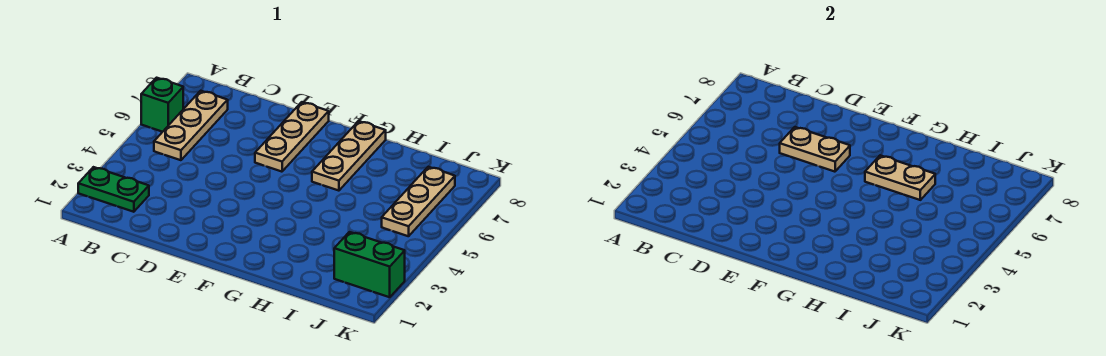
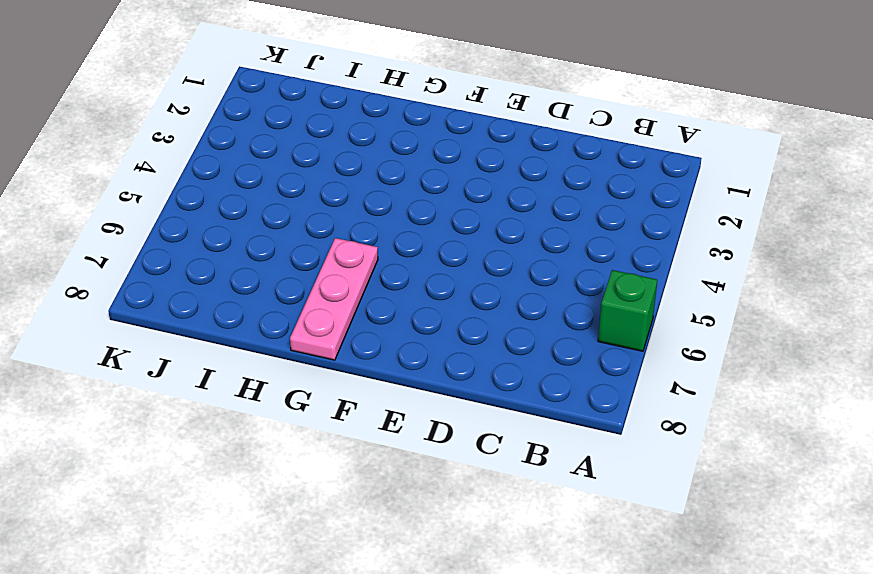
pink 1x3 plate [290,238,378,360] -> tan 1x3 plate [312,121,386,191]
none -> green 1x2 plate [78,167,149,212]
none -> tan 1x3 plate [154,91,228,160]

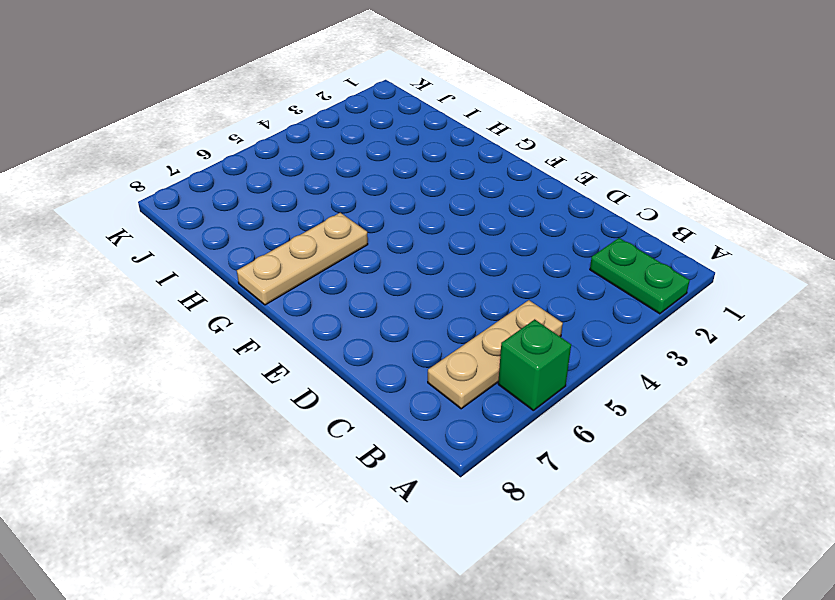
none -> tan 1x3 plate [255,102,329,172]
none -> green 1x2 brick [334,232,405,297]

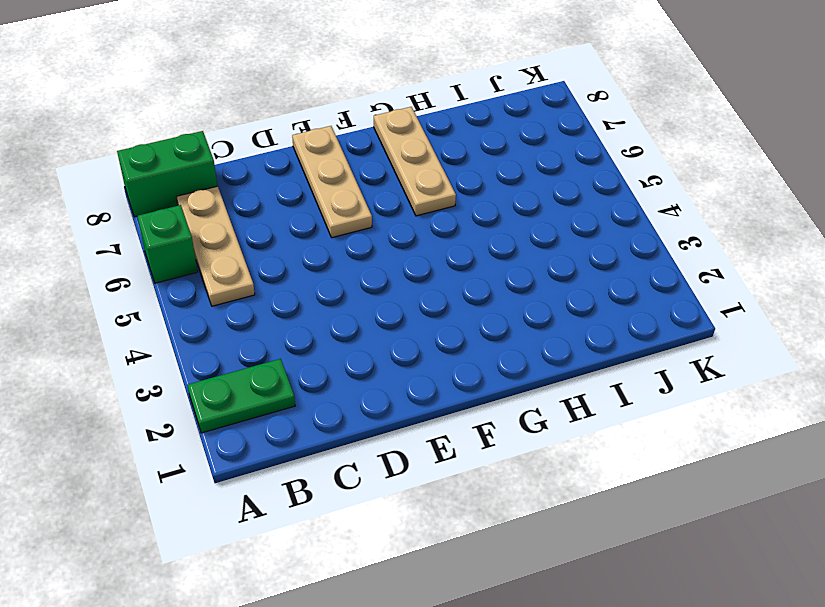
green 1x2 brick [117,131,217,217] -> green 1x2 brick moved to [334,232,405,297]
none -> tan 1x3 plate [382,167,455,236]
none -> tan 1x2 plate [780,127,850,172]

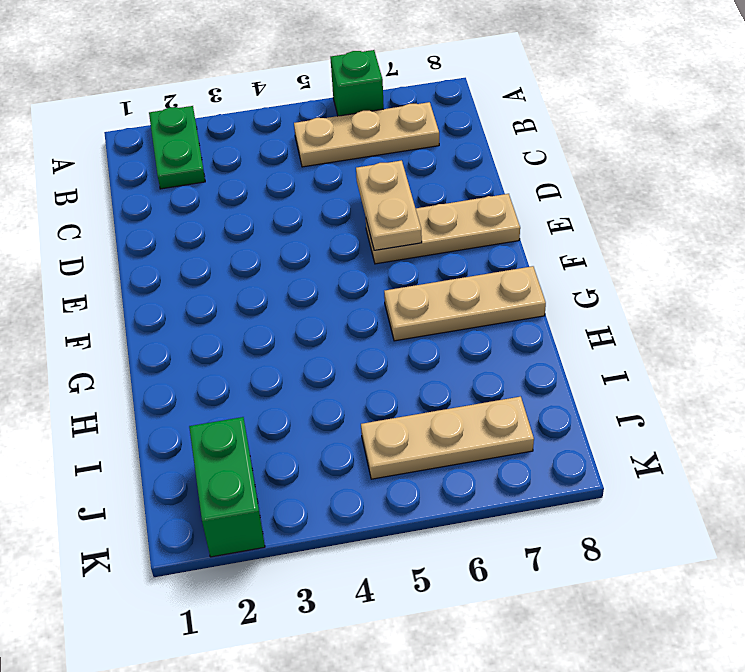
none -> tan 1x2 plate [865,155,935,200]

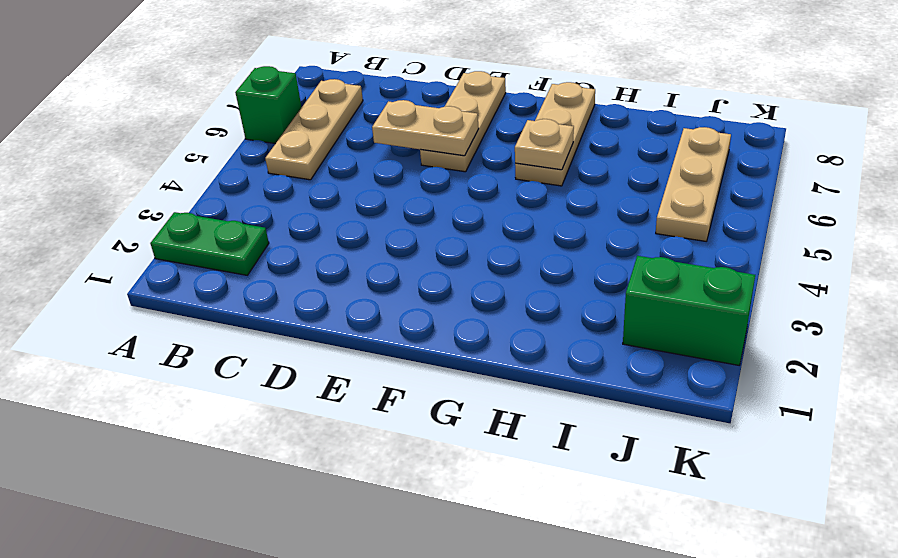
tan 1x1 plate [515,119,574,170] -> tan 1x2 plate [865,155,935,200]

